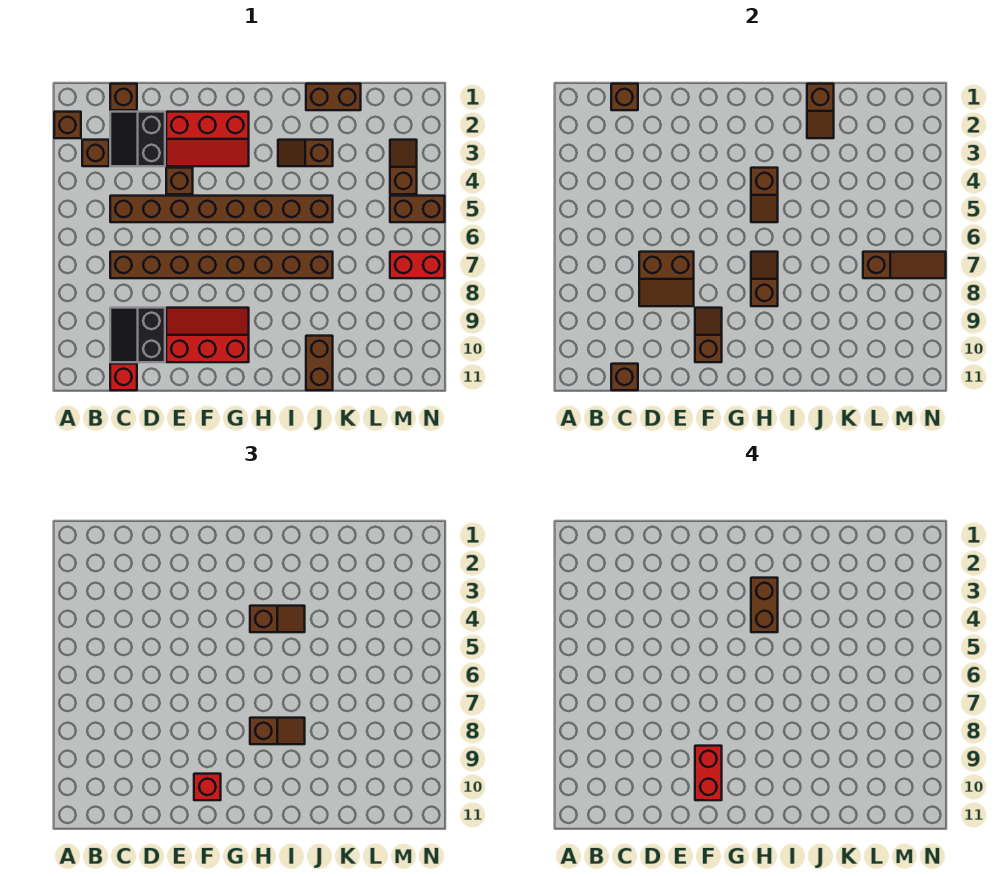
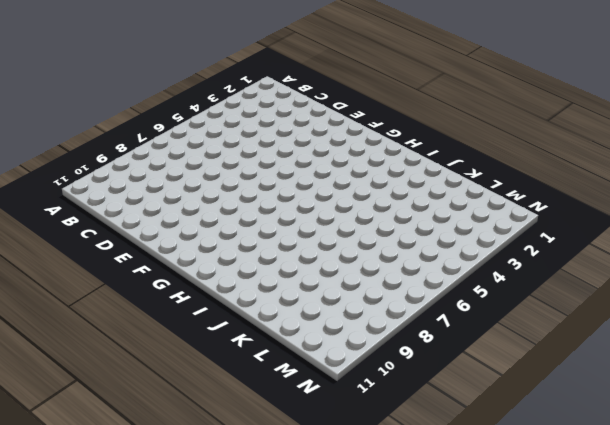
none -> brown 1x1 brick [54,112,81,138]
none -> brown 1x1 brick [82,140,109,166]
none -> brown 1x1 brick [110,84,137,110]
none -> black 2x2 slope [110,112,165,166]

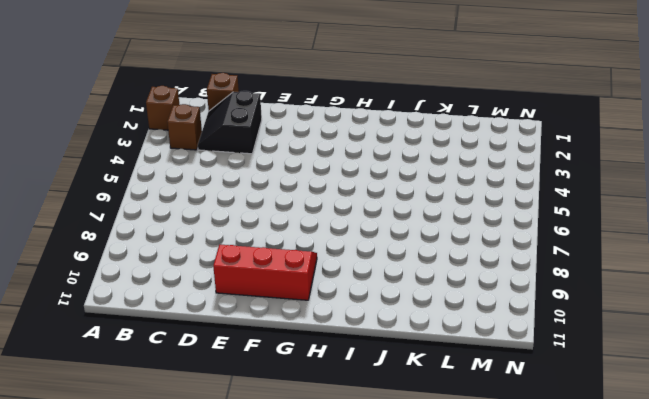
none -> brown 1x8 brick [110,196,333,222]
none -> brown 1x8 brick [110,252,333,278]
none -> black 2x2 slope [110,308,165,362]
none -> red 1x1 brick [110,364,137,390]

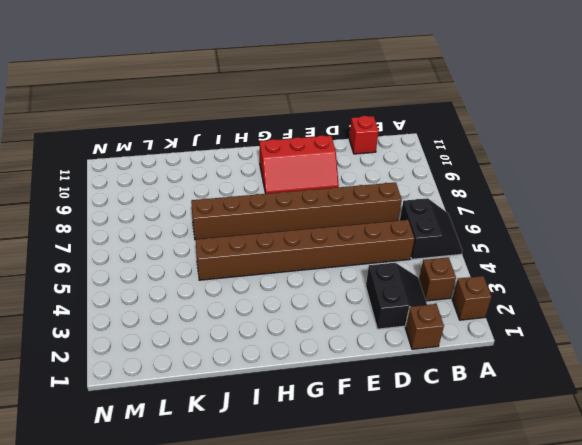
black 2x2 slope [400,198,462,259] -> black 2x2 slope moved to [110,308,165,362]
none -> red 2x3 slope [166,112,249,166]
none -> brown 1x1 brick [166,168,193,194]
none -> brown 1x2 slope [278,140,333,166]
none -> brown 1x2 brick [306,84,361,110]

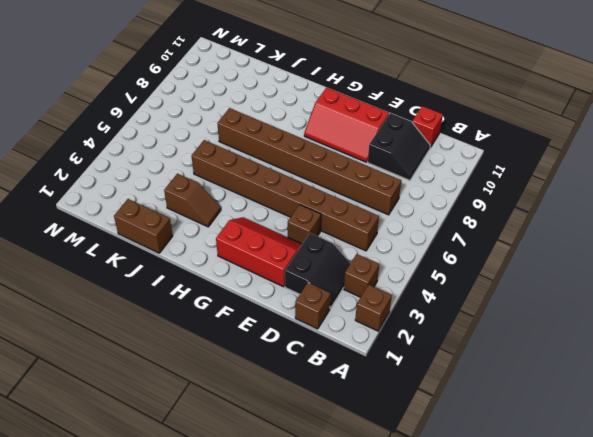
none -> brown 1x2 brick [306,336,333,390]
none -> brown 1x2 slope [390,140,417,194]
none -> brown 1x2 brick [390,196,445,222]
none -> red 1x2 brick [390,252,445,278]

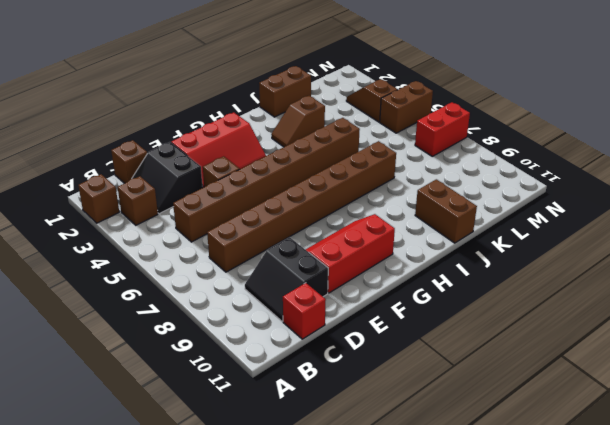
none -> brown 1x1 brick [611,84,638,110]
none -> brown 1x1 brick [611,364,638,390]
none -> brown 2x2 slope [639,252,694,306]
none -> brown 1x2 slope [695,308,722,362]

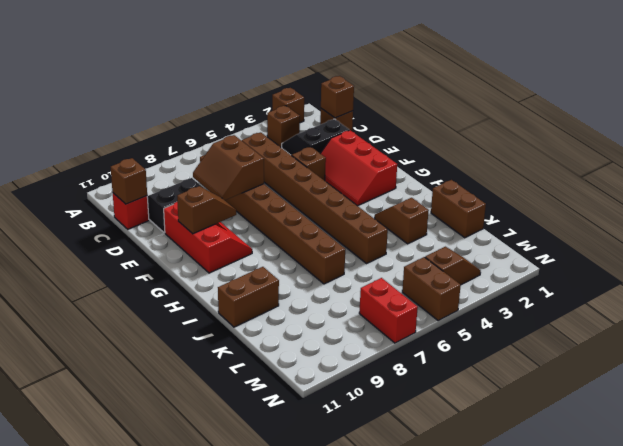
none -> brown 1x2 slope [751,168,778,222]
none -> brown 1x2 slope [751,252,778,306]
none -> brown 1x2 slope [807,84,834,138]
none -> brown 1x3 slope [863,252,946,278]

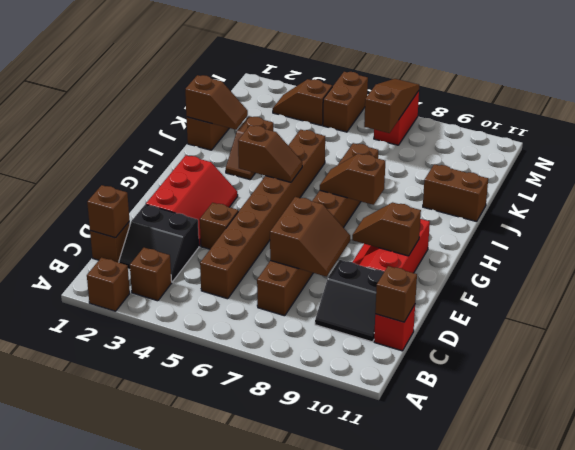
none -> red 1x1 brick [194,774,221,800]
none -> brown 1x2 slope [250,606,305,632]
none -> brown 1x2 slope [250,718,305,744]
none -> red 1x2 brick [695,746,722,800]

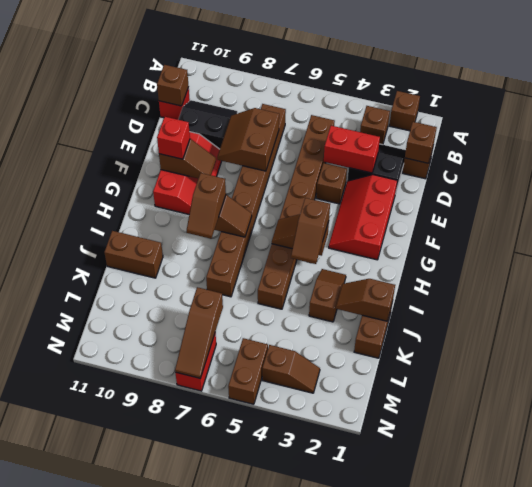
red 1x2 brick [324,126,380,173] -> red 1x2 brick moved to [695,746,722,800]
none -> brown 1x2 brick [751,578,778,632]

